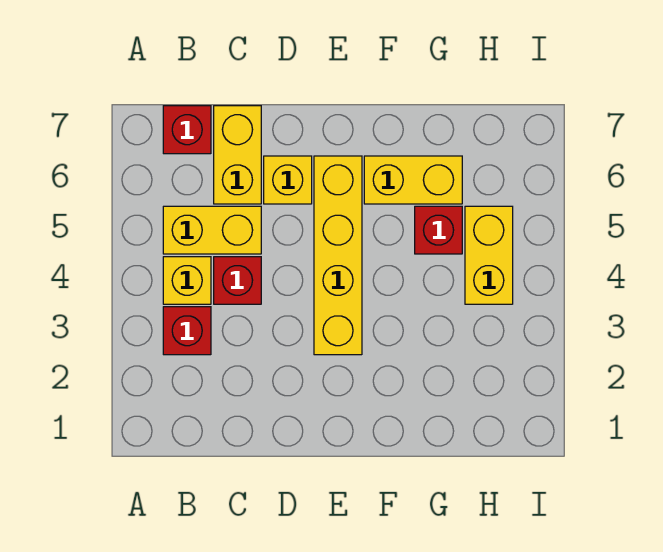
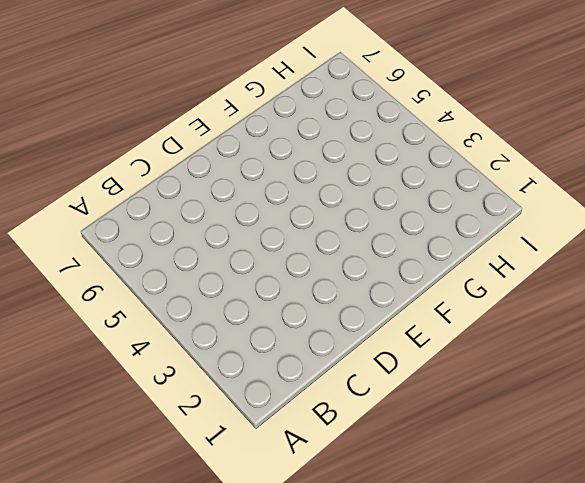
none -> red 1x1 brick [163,307,211,355]
none -> yellow 1x1 brick [163,257,211,304]

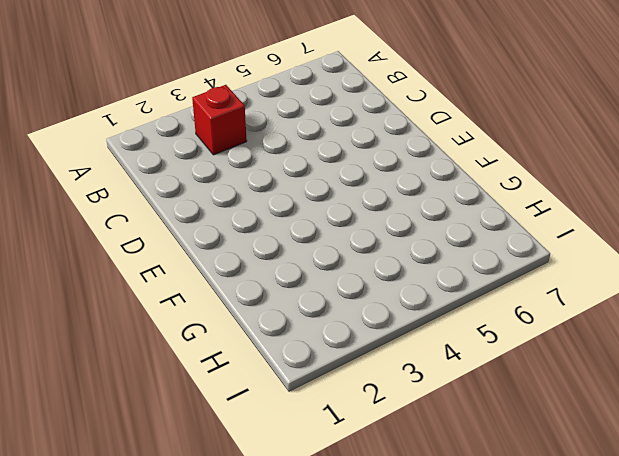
none -> yellow 1x1 brick [163,257,211,304]
none -> yellow 1x2 brick [163,206,261,254]

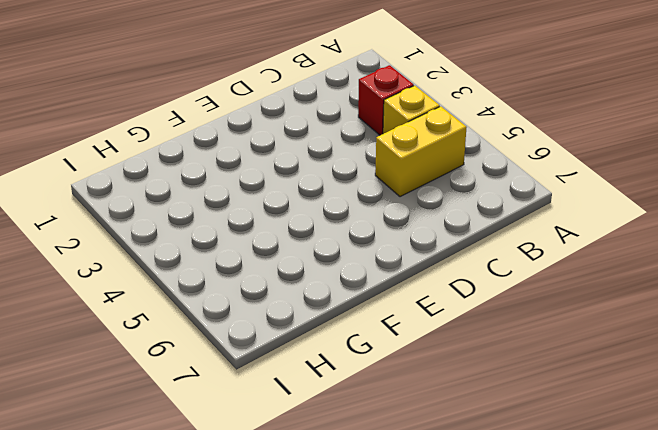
none -> red 1x1 brick [163,106,211,154]
none -> red 1x1 brick [214,257,261,304]

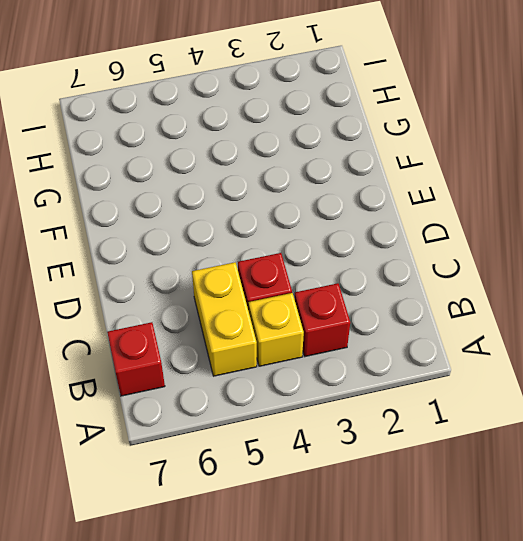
none -> yellow 1x2 brick [214,106,261,204]
none -> yellow 1x1 brick [264,156,312,204]

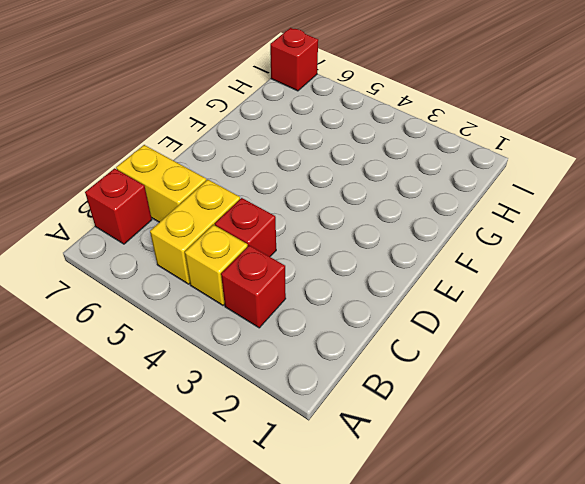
red 1x1 brick [270,28,318,91] -> red 1x1 brick moved to [415,206,462,254]
none -> yellow 1x1 brick [264,156,312,204]
none -> yellow 1x4 brick [314,156,362,355]

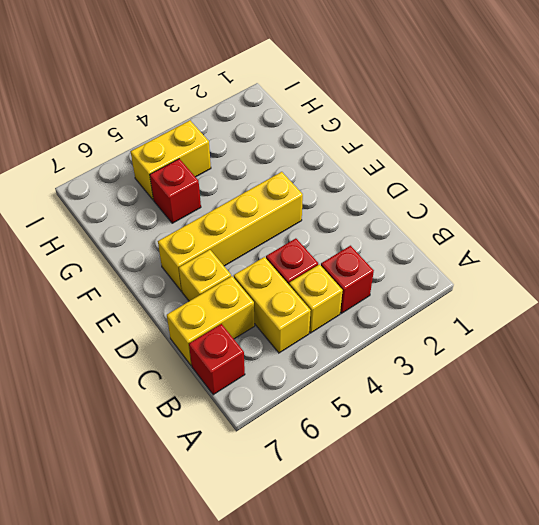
none -> yellow 1x2 brick [364,156,462,204]

